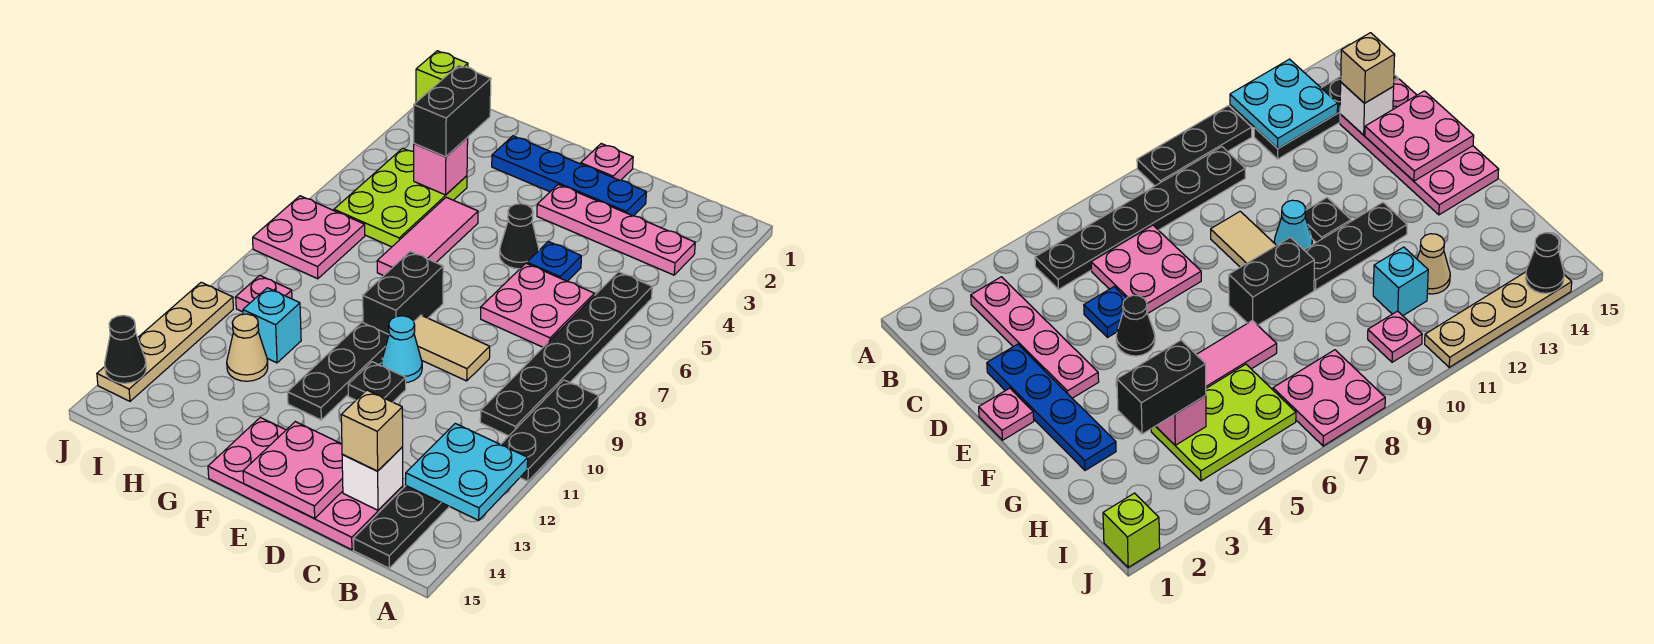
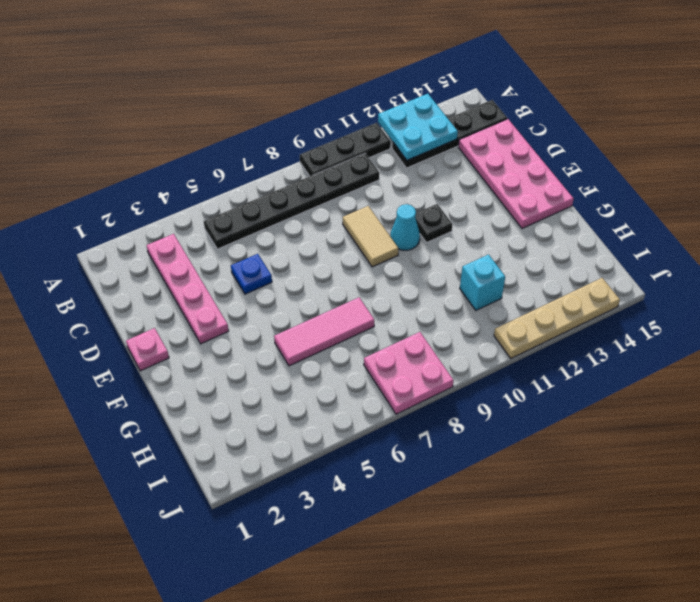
none -> pink 2x2 plate [481,264,594,347]
none -> blue 1x4 plate [492,136,646,216]
none -> black 1x1 cone [500,204,539,269]
none -> black 1x2 brick [363,251,443,334]

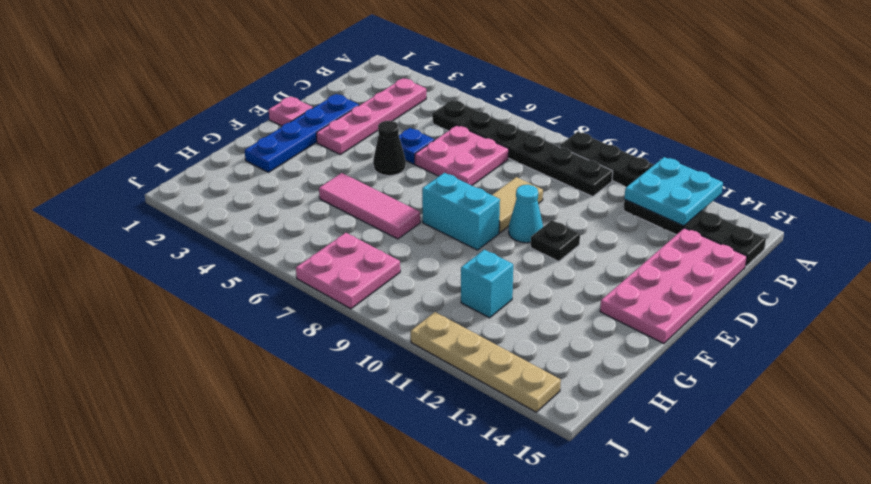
cyan 1x2 brick [422,173,500,250] -> black 1x2 brick [363,251,443,334]
none -> black 1x3 plate [288,322,389,420]
none -> lime 2x3 plate [334,148,467,247]
none -> tan 1x1 cone [227,314,268,381]
none -> pink 1x1 plate [236,275,292,312]

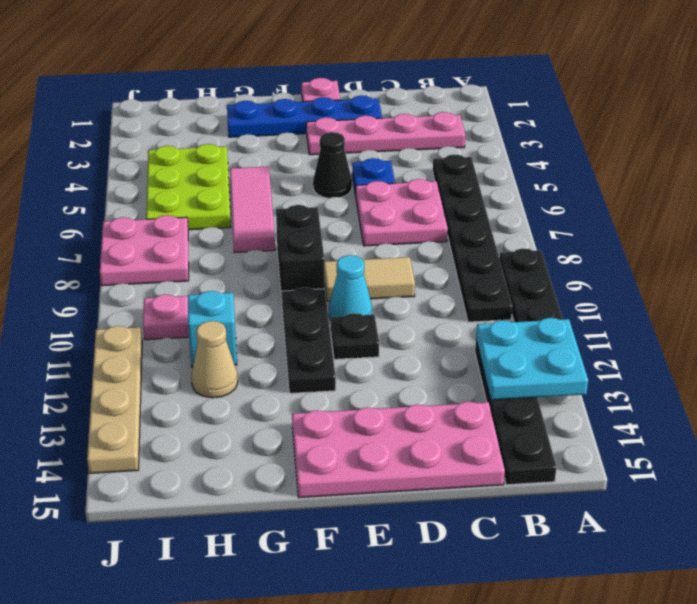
none -> lime 1x1 brick [416,51,468,102]
none -> white 1x1 brick [342,447,403,510]
none -> pink 2x2 plate [243,422,343,519]
none -> pink 1x1 brick [414,138,468,195]

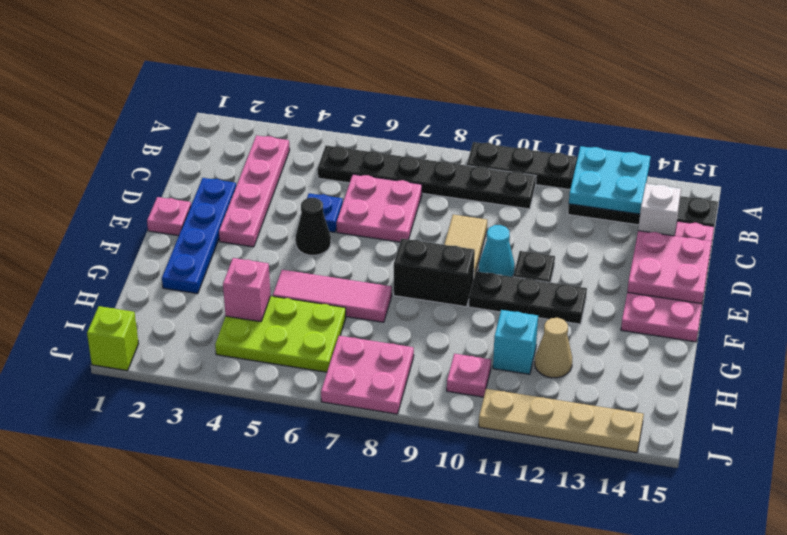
none -> black 1x1 cone [105,315,146,383]
none -> tan 1x1 brick [341,390,403,471]
none -> black 1x2 brick [414,65,491,157]

